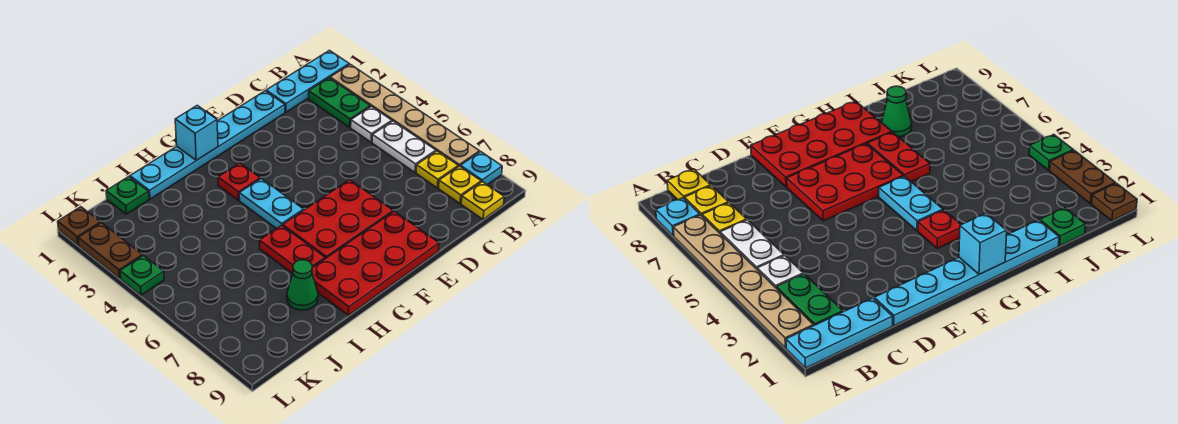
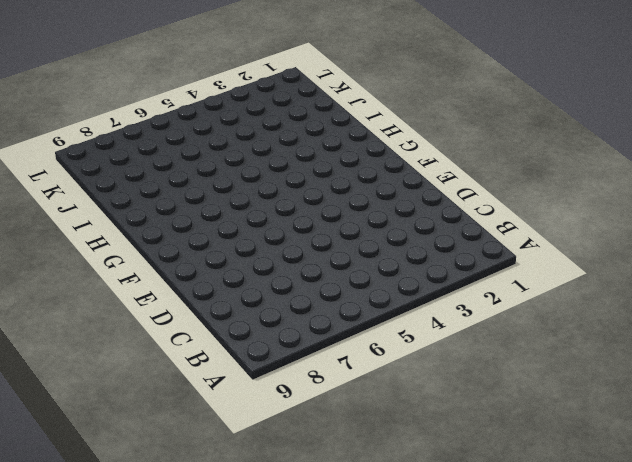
none -> cyan 1x3 plate [266,50,349,112]
none -> tan 1x6 plate [330,64,480,167]
none -> cyan 1x1 plate [460,152,502,185]

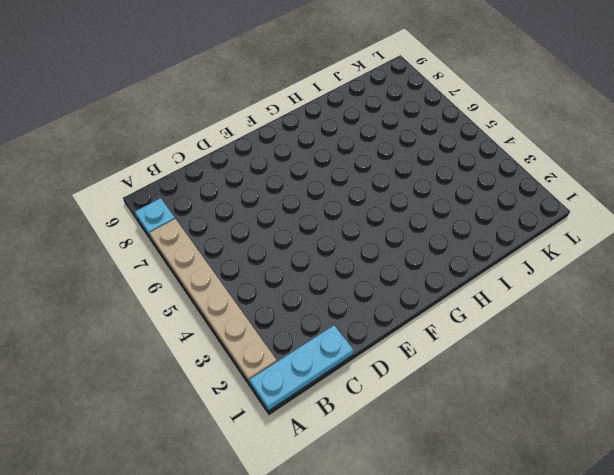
none -> green 1x2 plate [309,78,370,127]
none -> white 1x1 plate [351,106,392,142]
none -> white 1x2 plate [372,121,436,172]

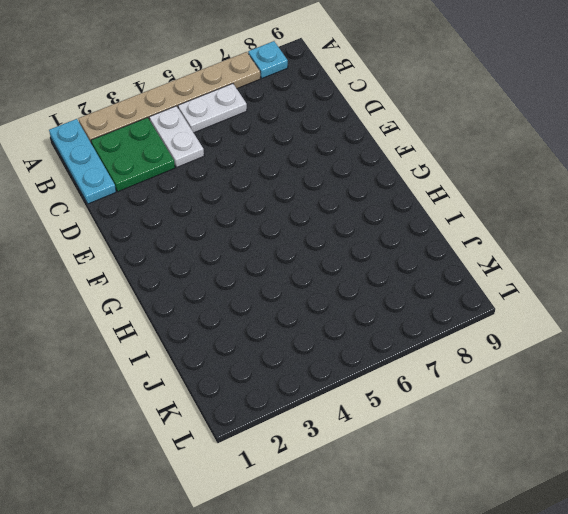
green 2x2 plate [91,117,175,192] -> green 1x2 plate [309,78,370,127]
white 1x2 plate [149,106,204,167] -> white 1x1 plate [351,106,392,142]
none -> yellow 1x1 plate [416,151,458,188]
none -> yellow 1x1 plate [439,166,481,204]
none -> yellow 1x1 plate [461,182,504,219]

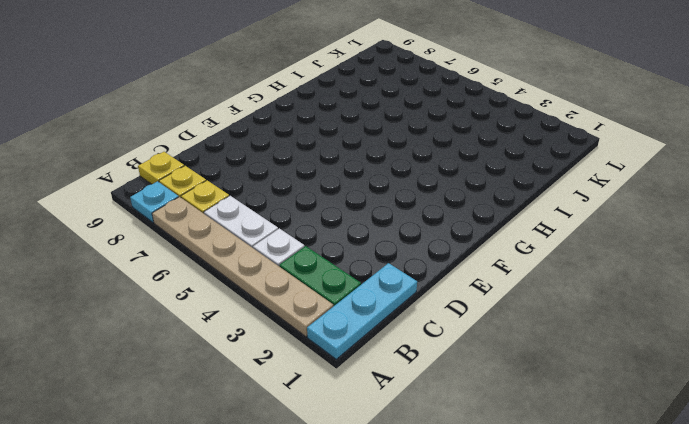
none -> cyan 1x6 plate [130,91,285,199]
none -> red 2x3 plate [283,180,393,259]
none -> red 2x4 plate [312,211,439,315]

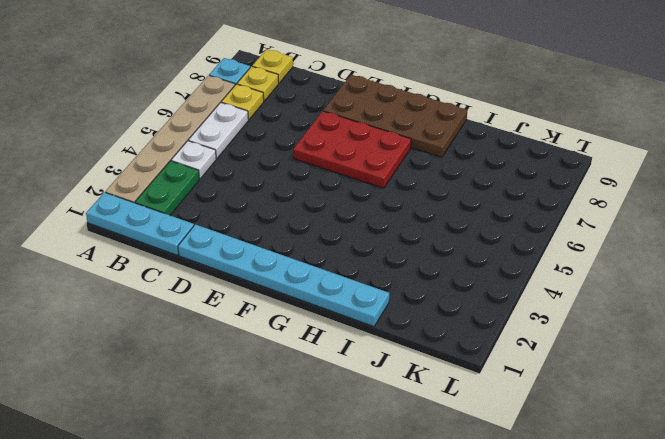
brown 2x4 plate [323,75,468,157] -> red 2x4 plate [312,211,439,315]
none -> red 1x1 plate [218,163,260,200]
none -> cyan 1x2 plate [239,179,304,229]
none -> red 1x2 plate [259,225,325,274]

